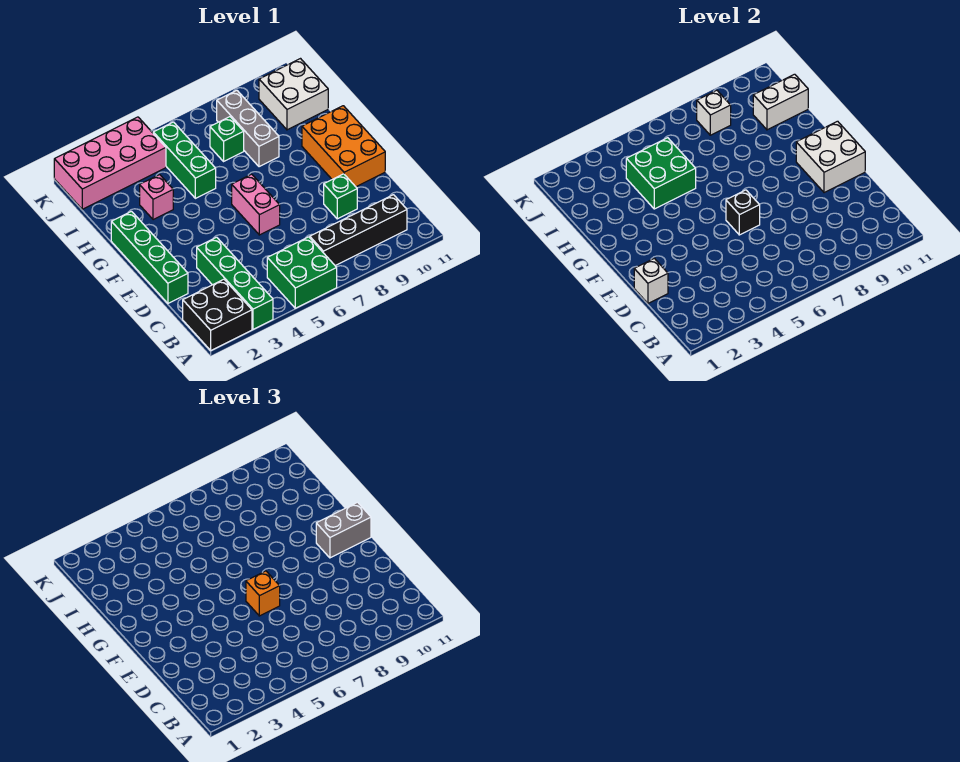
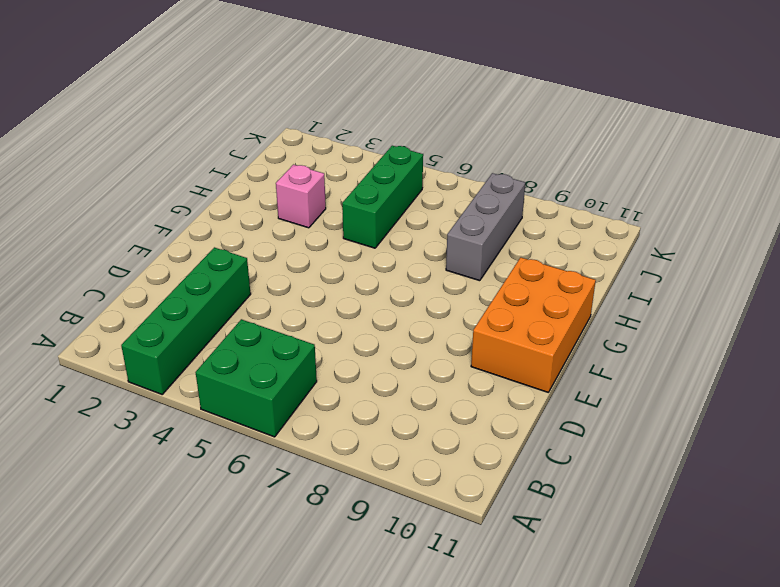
none -> black 2x2 brick [183,279,252,350]
none -> black 1x4 brick [310,195,407,266]
none -> green 1x4 brick [111,211,188,303]

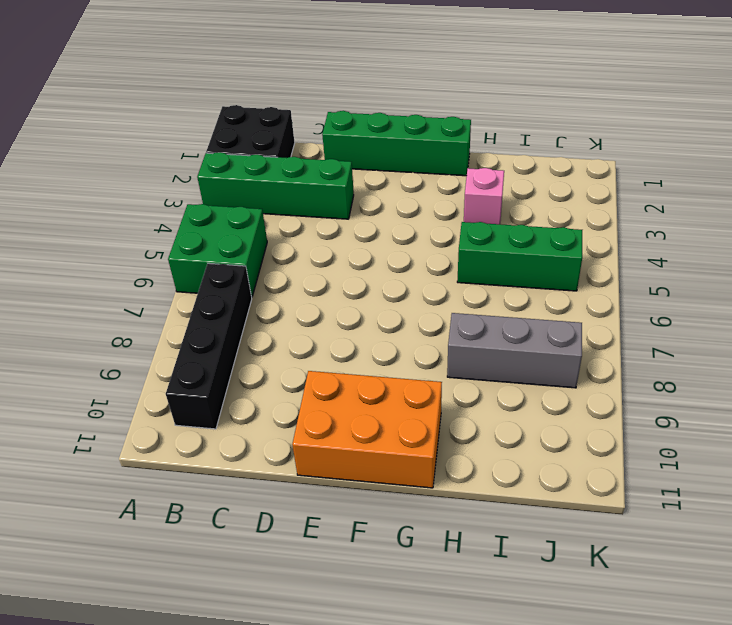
none -> green 1x1 brick [324,174,357,219]
none -> pink 1x2 brick [232,174,280,235]
none -> green 1x1 brick [210,117,244,161]

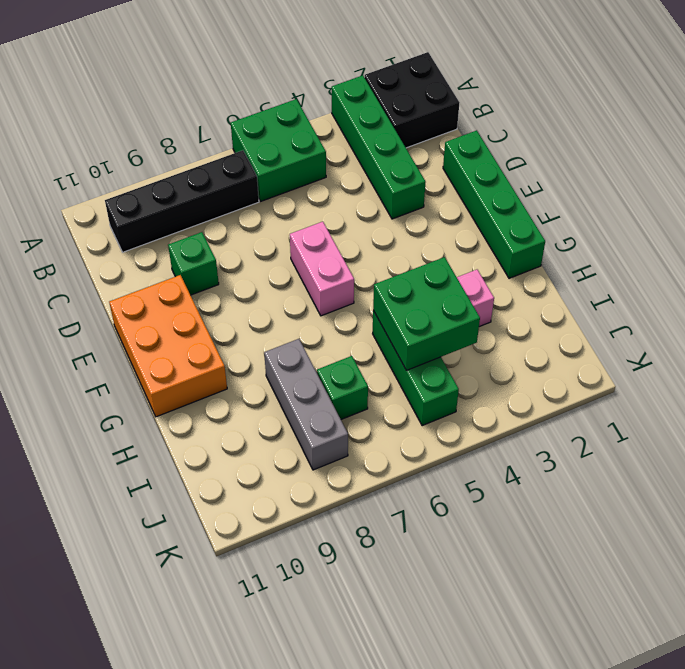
none -> white 2x2 brick [259,59,328,130]
none -> pink 2x4 brick [54,117,166,209]
none -> white 1x1 brick [634,258,668,303]

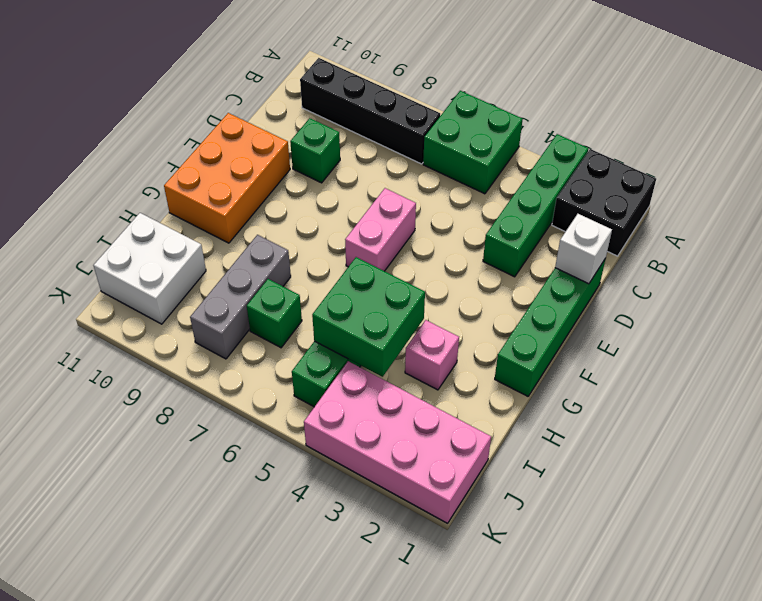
none -> black 1x1 brick [726,190,760,235]
none -> white 2x2 brick [796,121,865,193]
none -> white 1x2 brick [753,74,808,130]

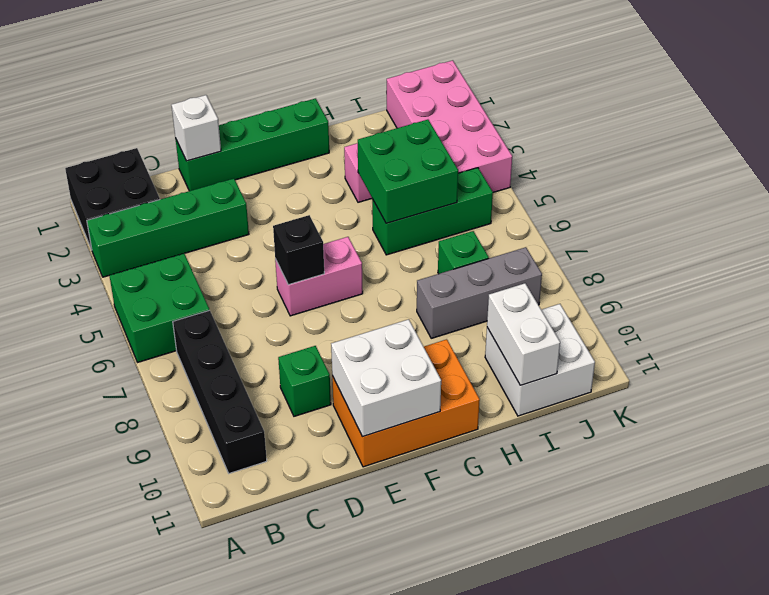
none -> white 1x1 brick [697,90,731,135]
none -> orange 1x1 brick [246,571,280,616]
none -> grey 1x2 brick [316,502,371,558]

